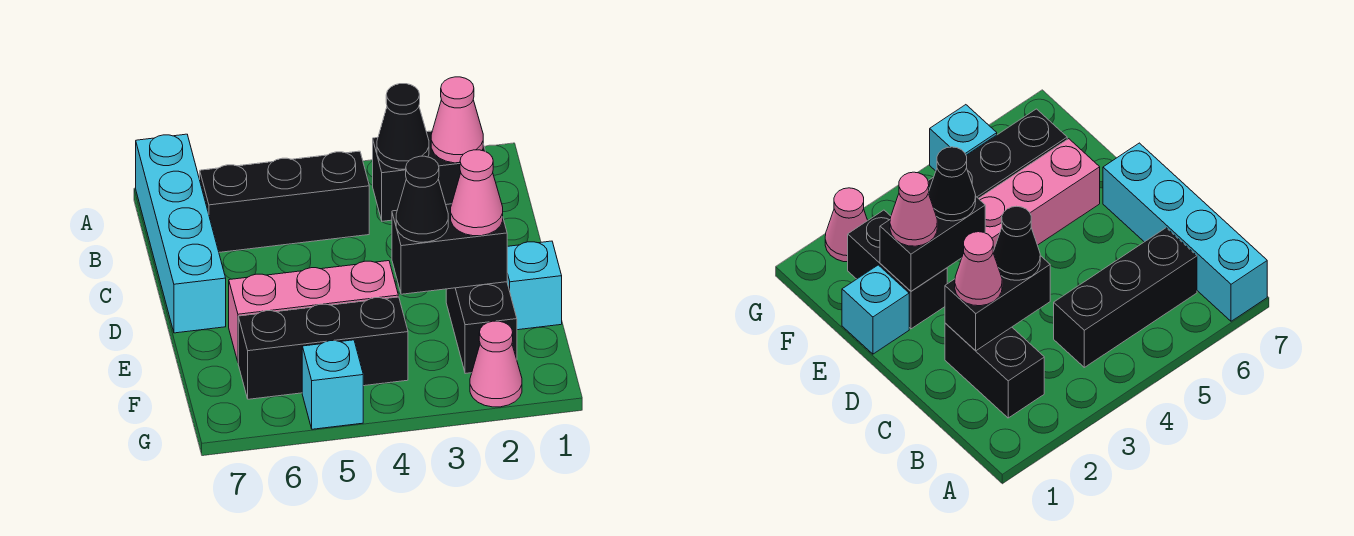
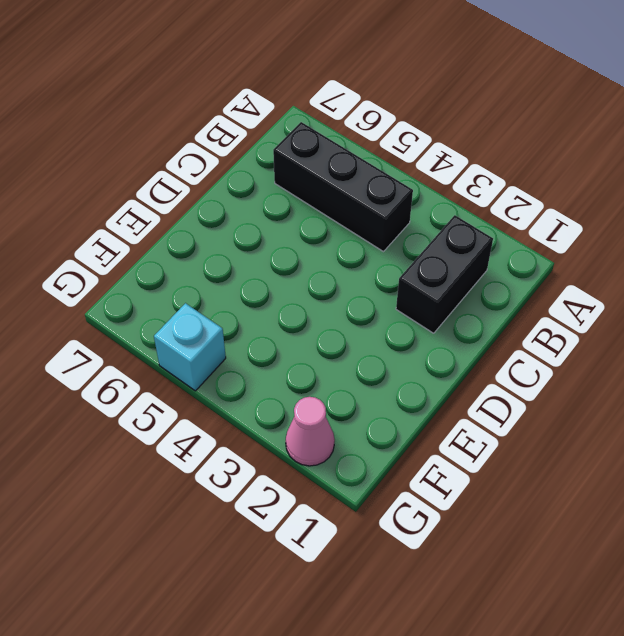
none -> cyan 1x4 brick [136,134,226,333]
none -> cyan 1x1 brick [507,241,562,330]
none -> black 1x2 brick [446,282,517,374]

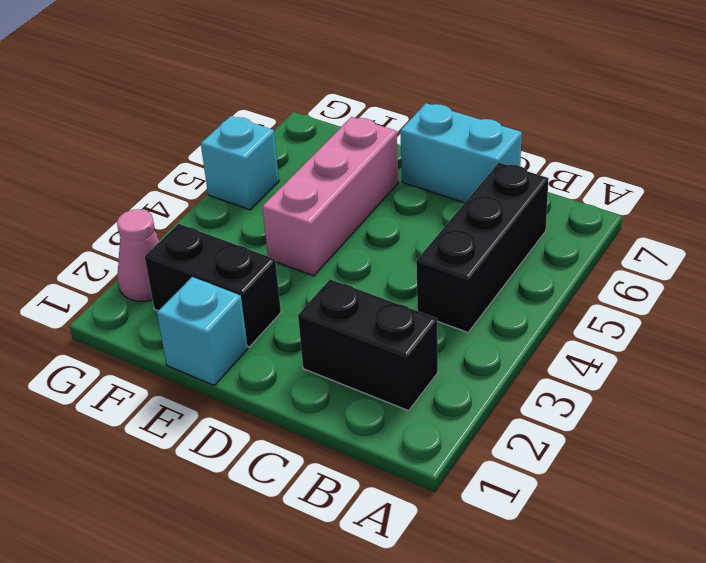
cyan 1x2 brick [400,103,522,203] -> cyan 1x4 brick [136,134,226,333]
none -> black 1x3 brick [238,297,408,399]
none -> black 1x2 brick [373,131,485,221]
none -> black 1x2 brick [392,204,507,294]

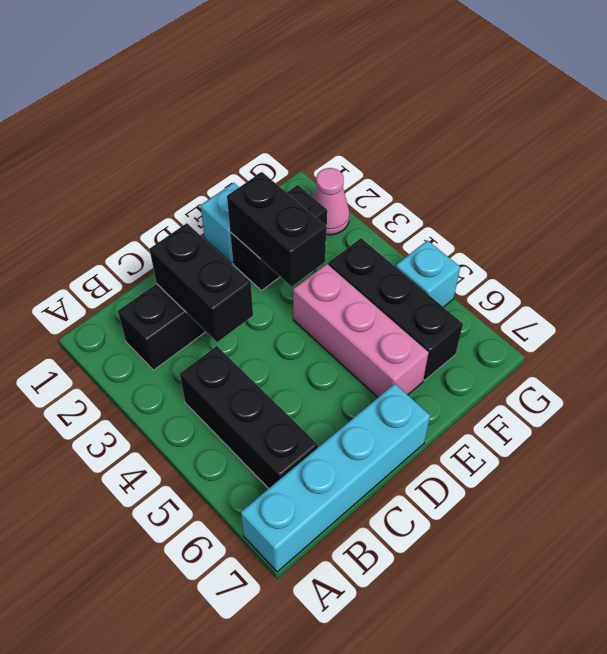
none -> pink 1x1 cone [431,77,483,163]
none -> black 1x1 cone [377,84,429,169]
none -> pink 1x1 cone [451,150,503,236]

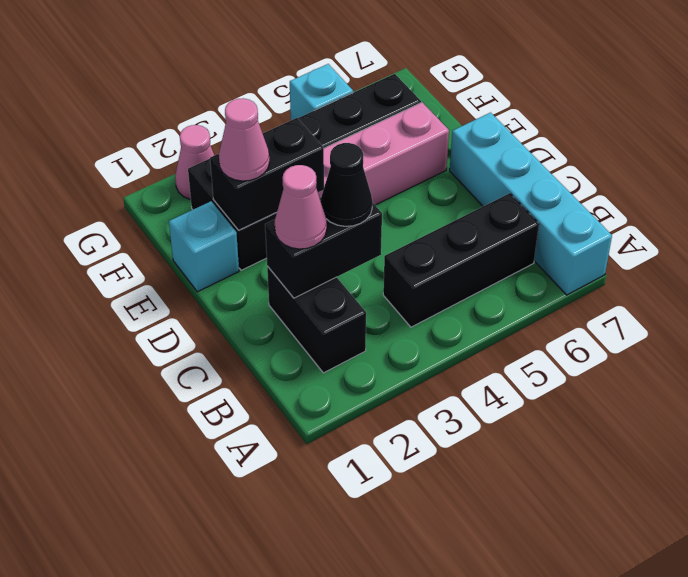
none -> black 1x1 cone [396,156,448,242]

